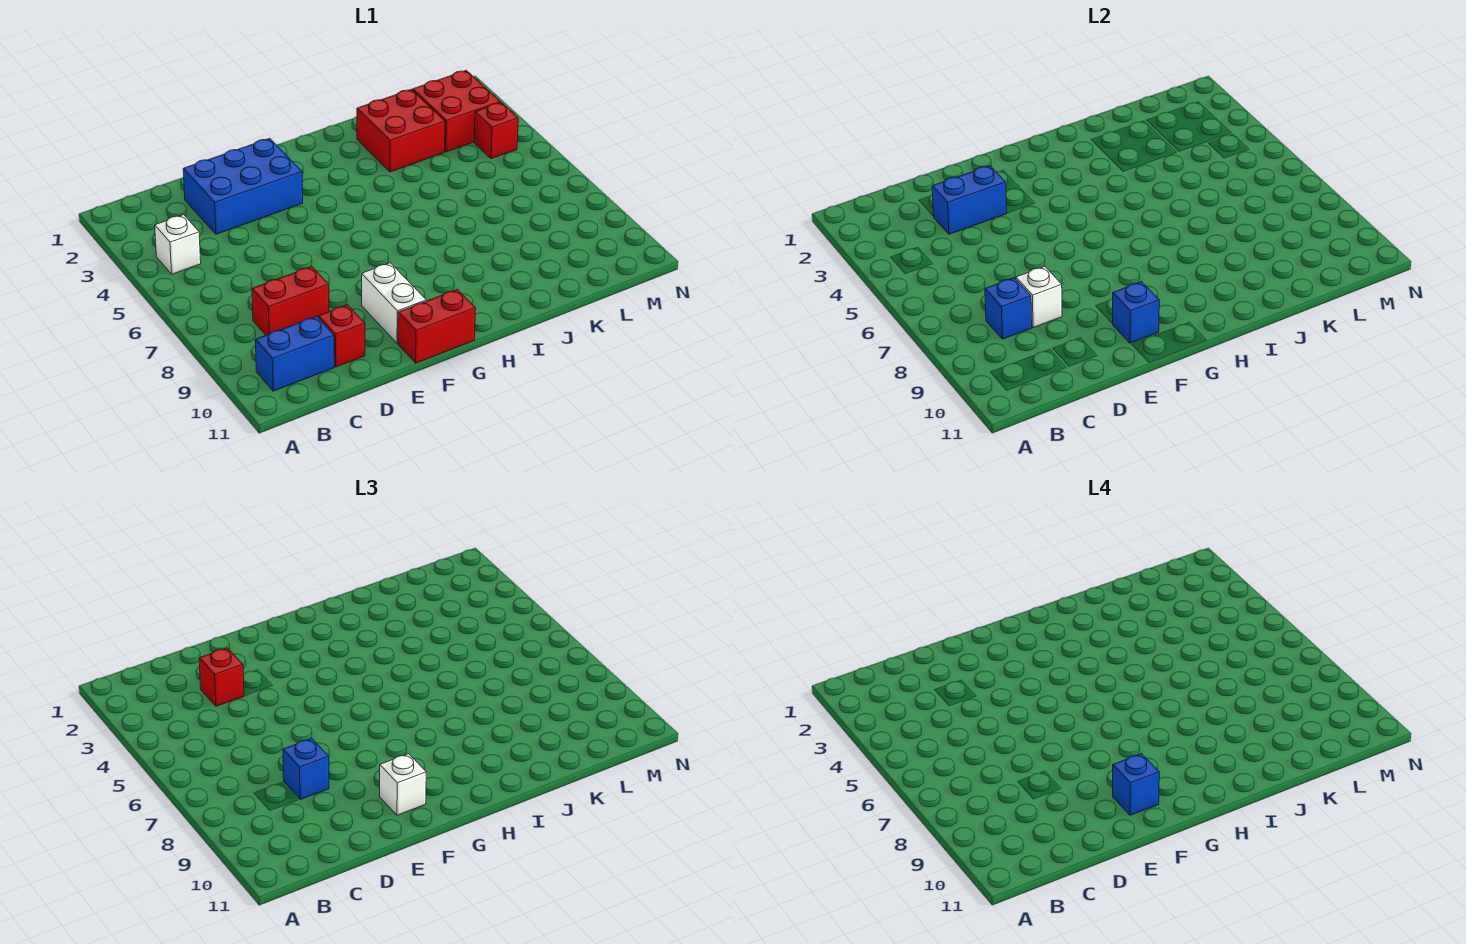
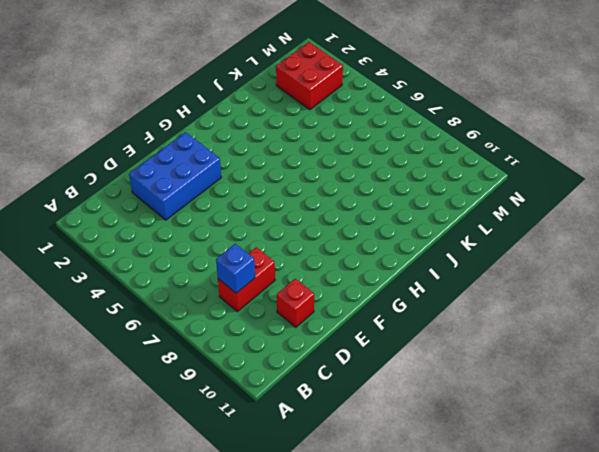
none -> white 1x1 brick [155,215,201,274]
none -> blue 1x2 brick [255,316,334,391]
none -> white 1x2 brick [362,263,426,343]

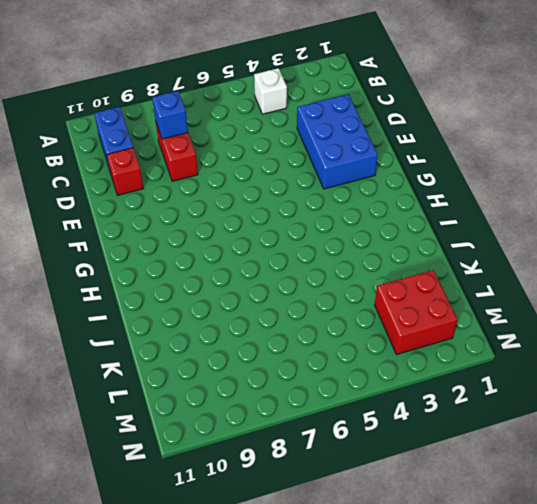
none -> white 1x2 brick [362,263,426,343]
none -> red 1x2 brick [398,289,476,363]
none -> red 2x2 brick [357,89,445,172]

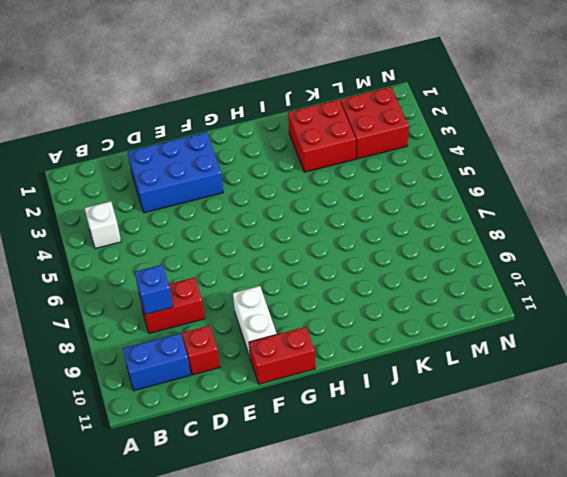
none -> red 1x1 brick [474,102,518,159]
none -> blue 1x2 brick [932,166,1007,234]
none -> white 1x1 brick [1016,266,1062,328]

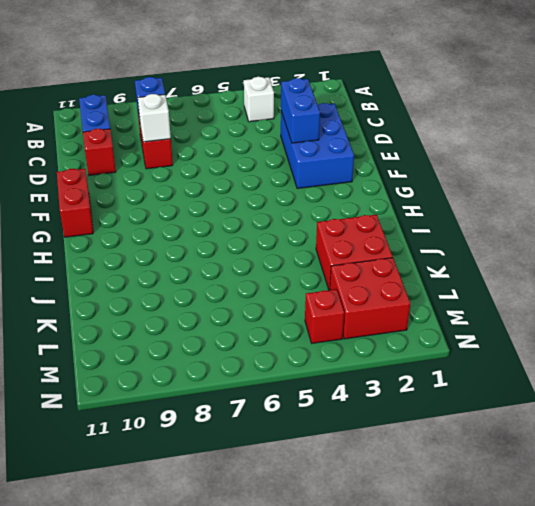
none -> white 1x2 brick [362,263,426,343]
none -> blue 1x1 brick [1113,282,1159,343]
none -> red 1x1 brick [199,648,244,706]

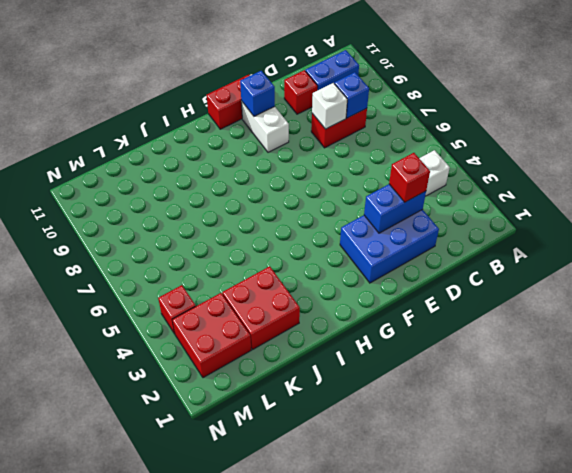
none -> blue 1x1 brick [283,738,329,800]
none -> white 1x1 brick [380,754,426,815]
none -> blue 1x1 brick [1113,754,1159,815]

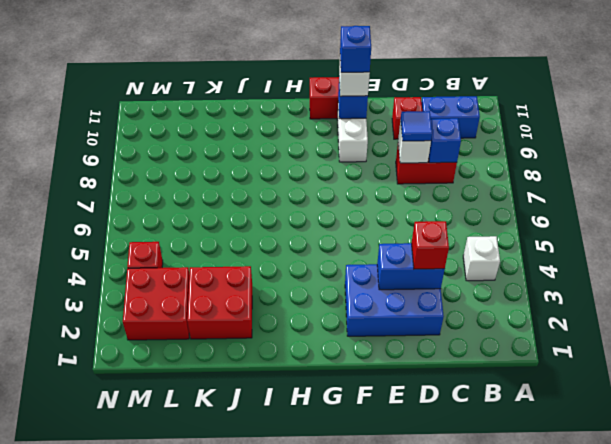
blue 1x1 tile [401,111,432,141] -> blue 1x1 brick [283,738,329,800]

